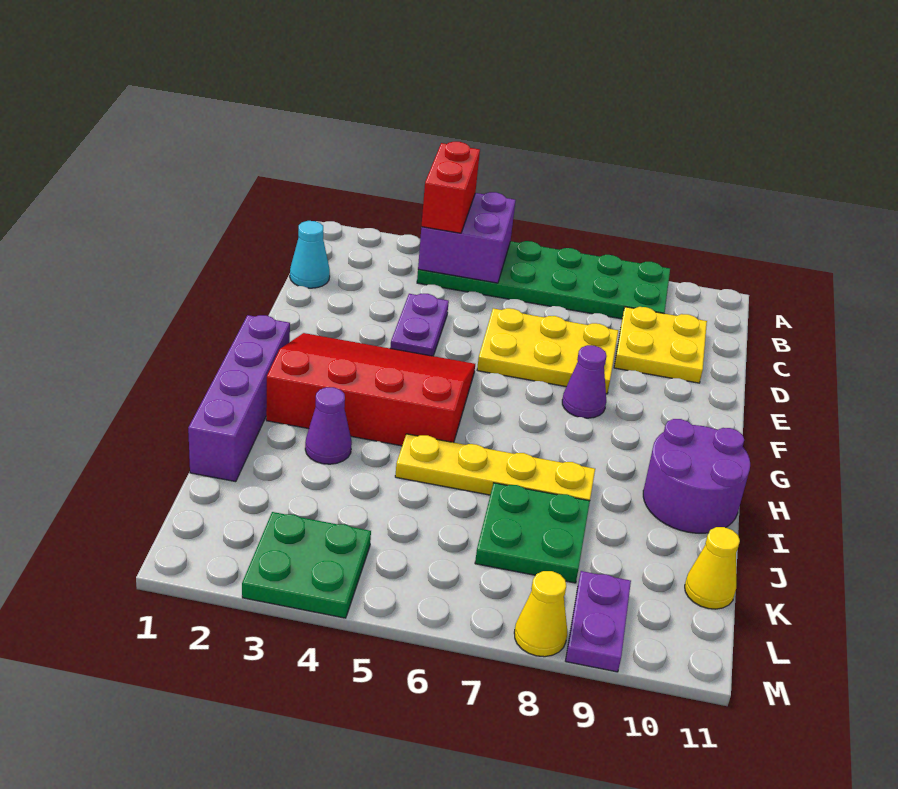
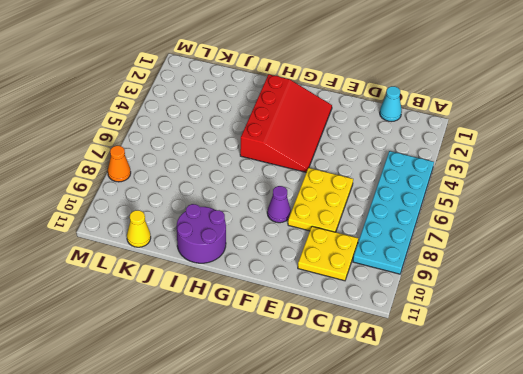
cyan 2x6 plate [353,151,434,274] -> green 2x6 plate [417,241,670,319]
orange 1x1 cone [108,146,131,182] -> yellow 1x1 cone [514,571,567,657]
none -> purple 1x2 plate [390,294,449,356]
none -> purple 1x4 brick [188,315,290,482]
none -> purple 1x1 cone [305,387,352,464]

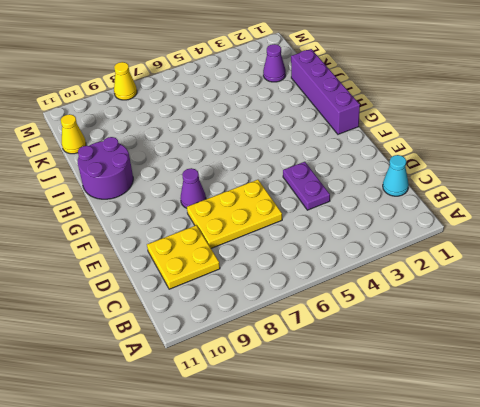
purple 1x1 cone [263,44,286,82] -> purple 1x1 cone moved to [305,387,352,464]
none -> green 2x6 plate [417,241,670,319]
none -> red 3x4 slope [266,333,475,446]
none -> yellow 1x4 plate [395,434,595,501]

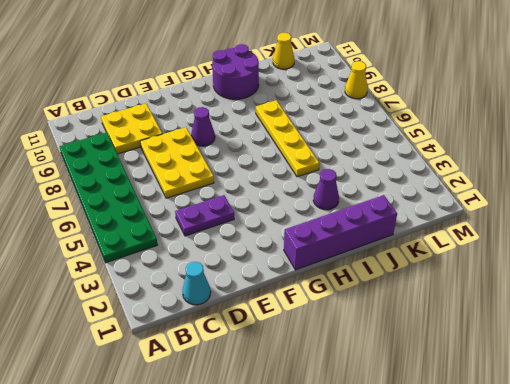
none -> red 3x4 slope [266,333,475,446]
none -> green 2x2 plate [475,483,590,583]
none -> green 2x2 plate [242,512,371,618]

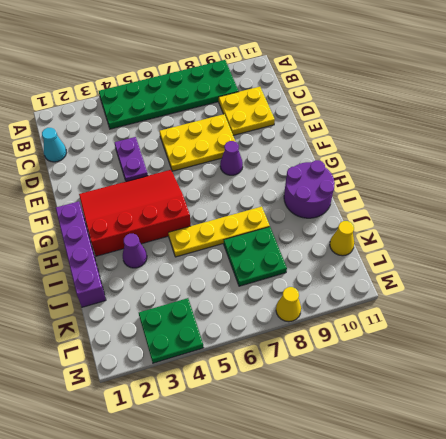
none -> purple 1x2 plate [566,571,631,672]
none -> purple 2x2 brick [418,192,516,283]
none -> red 1x2 brick [421,142,480,233]

